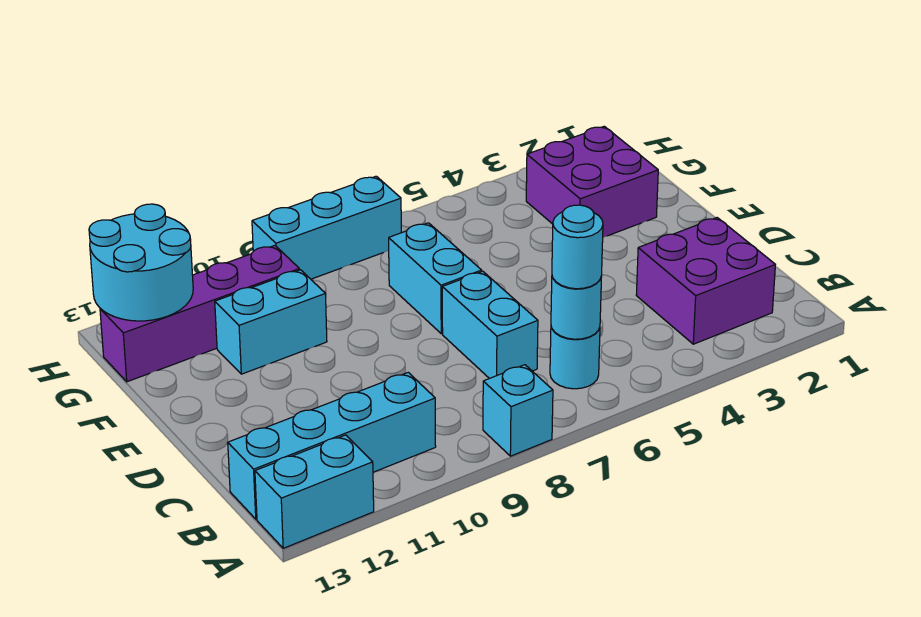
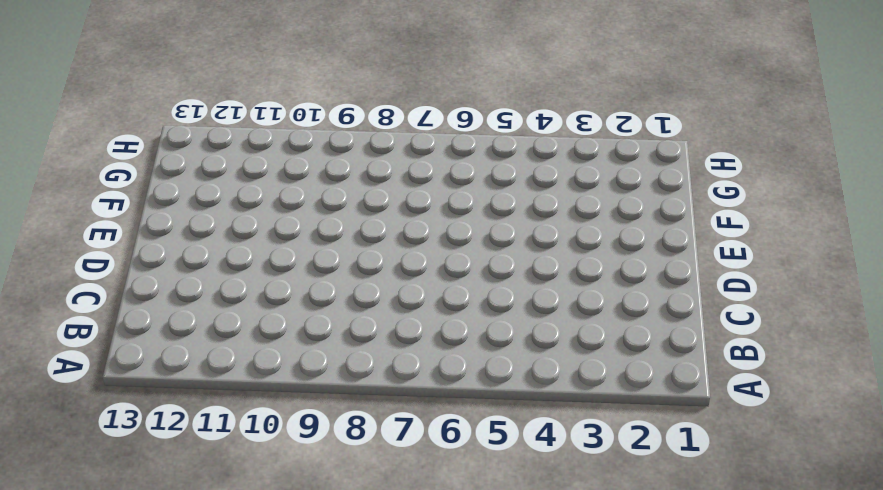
none -> cyan 1x1 brick [483,365,553,456]
none -> cyan 1x2 brick [255,435,374,548]
none -> purple 2x2 brick [636,218,775,344]

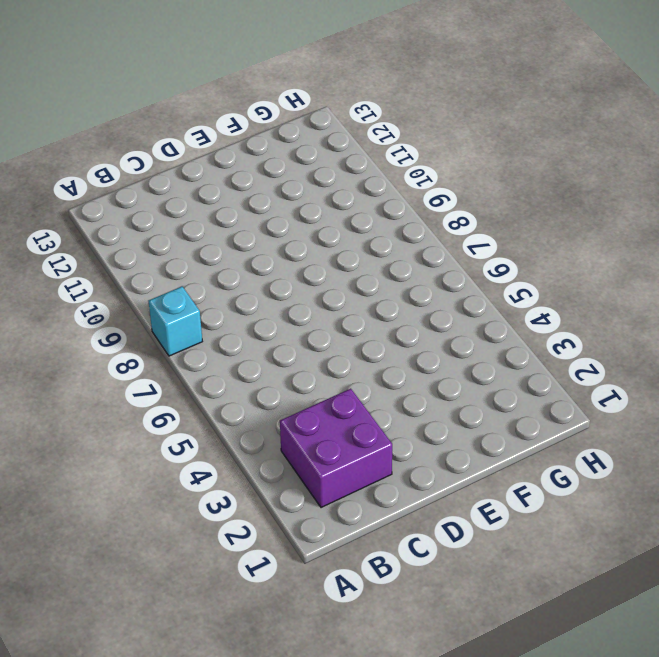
none -> cyan 1x2 brick [255,435,374,548]
none -> cyan 1x1 round brick [550,327,600,389]
none -> cyan 1x4 brick [228,372,436,519]

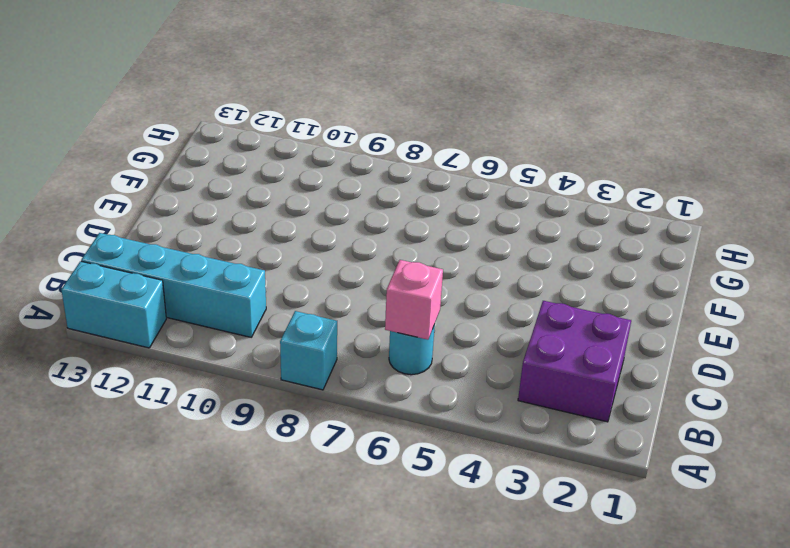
pink 1x1 brick [385,260,443,340] -> cyan 1x1 round brick [551,276,602,339]
none -> cyan 1x2 brick [442,271,538,379]
none -> cyan 1x2 brick [389,223,482,334]
none -> purple 2x2 brick [526,126,658,237]

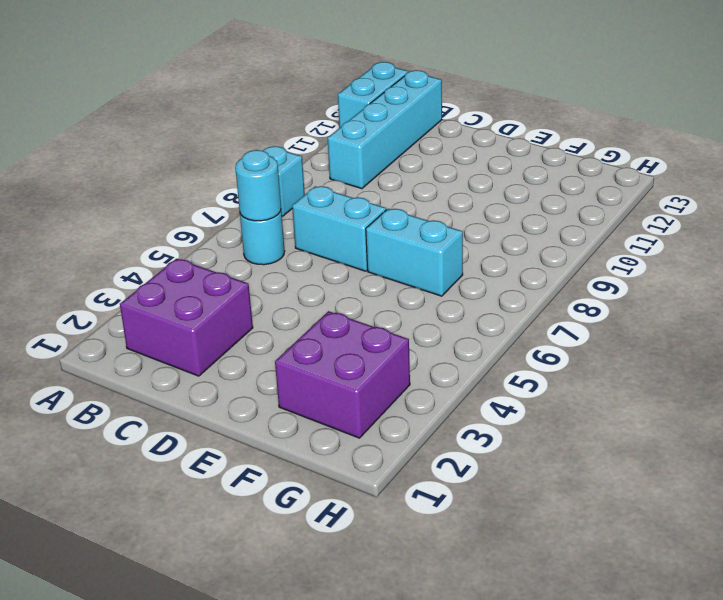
none -> cyan 1x2 brick [215,270,327,374]
none -> purple 1x4 brick [100,245,299,382]
none -> cyan 1x3 brick [252,176,401,279]

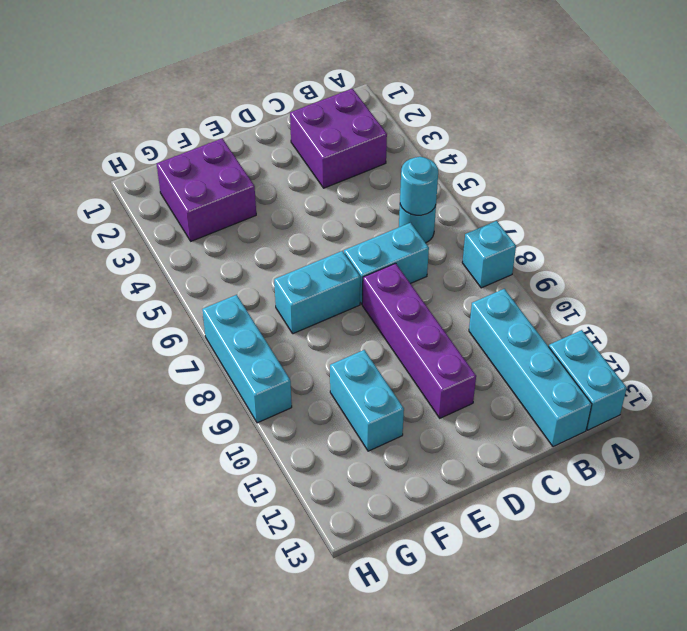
purple 1x4 brick [362,263,476,418] -> purple 1x4 brick moved to [100,245,299,382]
none -> cyan 2x2 round brick [89,204,193,321]
none -> cyan 1x1 round brick [552,205,603,289]

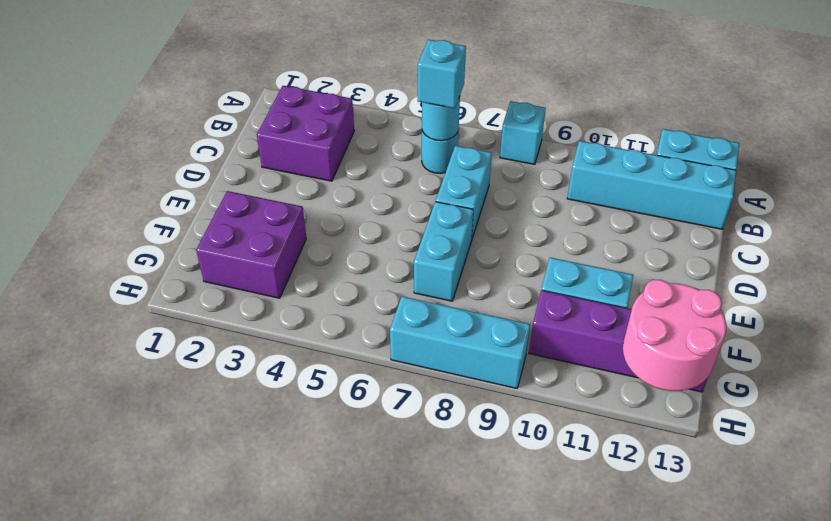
cyan 1x1 brick [418,39,466,108] -> cyan 1x1 round brick [552,205,603,289]
pink 2x2 round brick [623,280,726,391] -> cyan 2x2 round brick [89,204,193,321]

